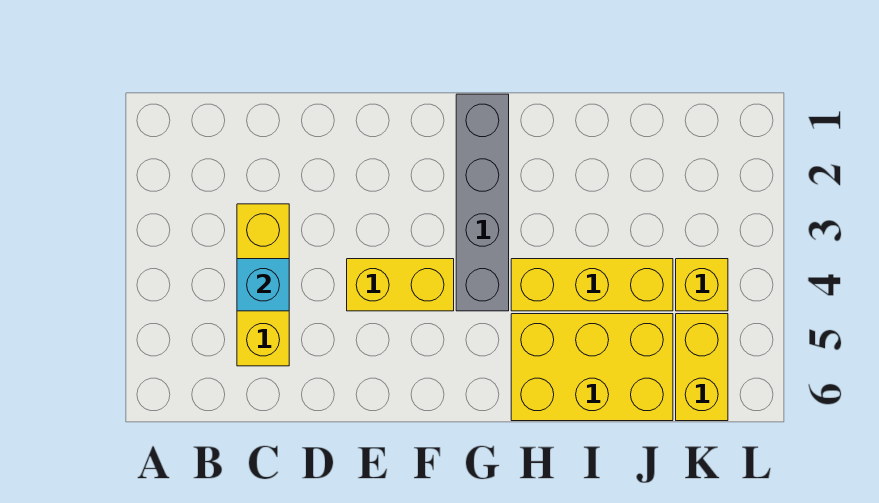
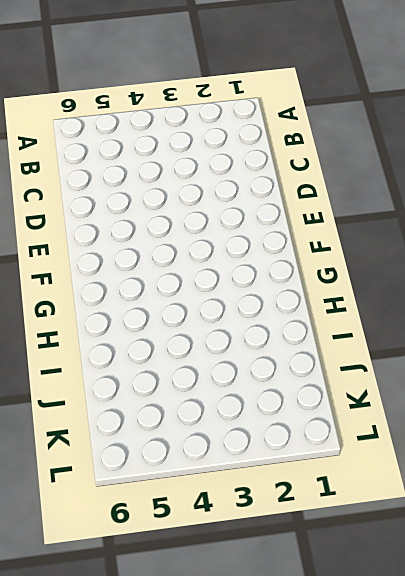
none -> yellow 1x3 brick [237,204,289,366]
none -> yellow 1x2 brick [347,259,454,311]

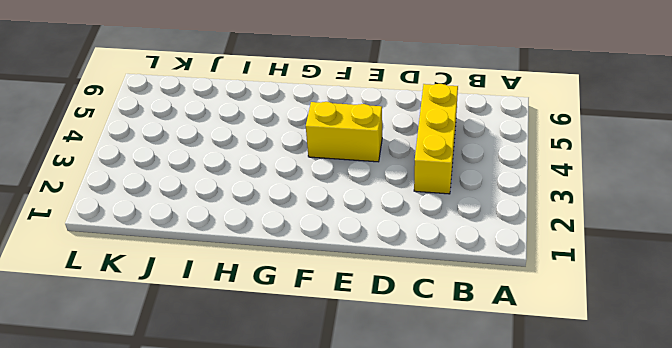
none -> grey 1x4 brick [456,94,509,311]
none -> yellow 1x3 brick [511,259,673,311]

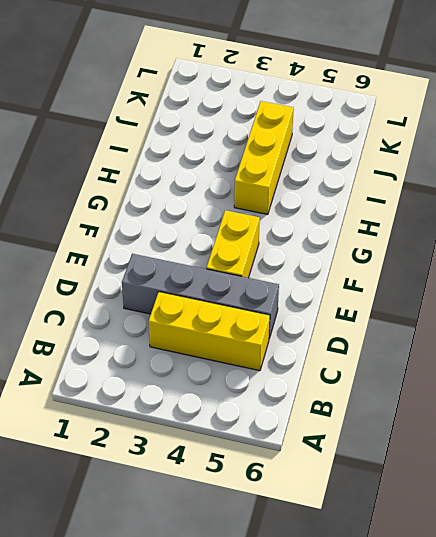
grey 1x4 brick [122,254,279,339] -> grey 1x4 brick moved to [456,94,509,311]
none -> yellow 2x3 brick [511,314,673,421]
none -> yellow 1x1 brick [676,259,728,311]

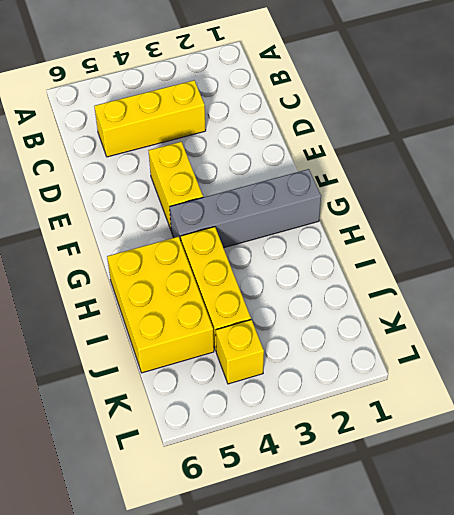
none -> yellow 1x2 brick [676,314,728,421]
none -> cyan 1x1 brick [237,259,289,311]

